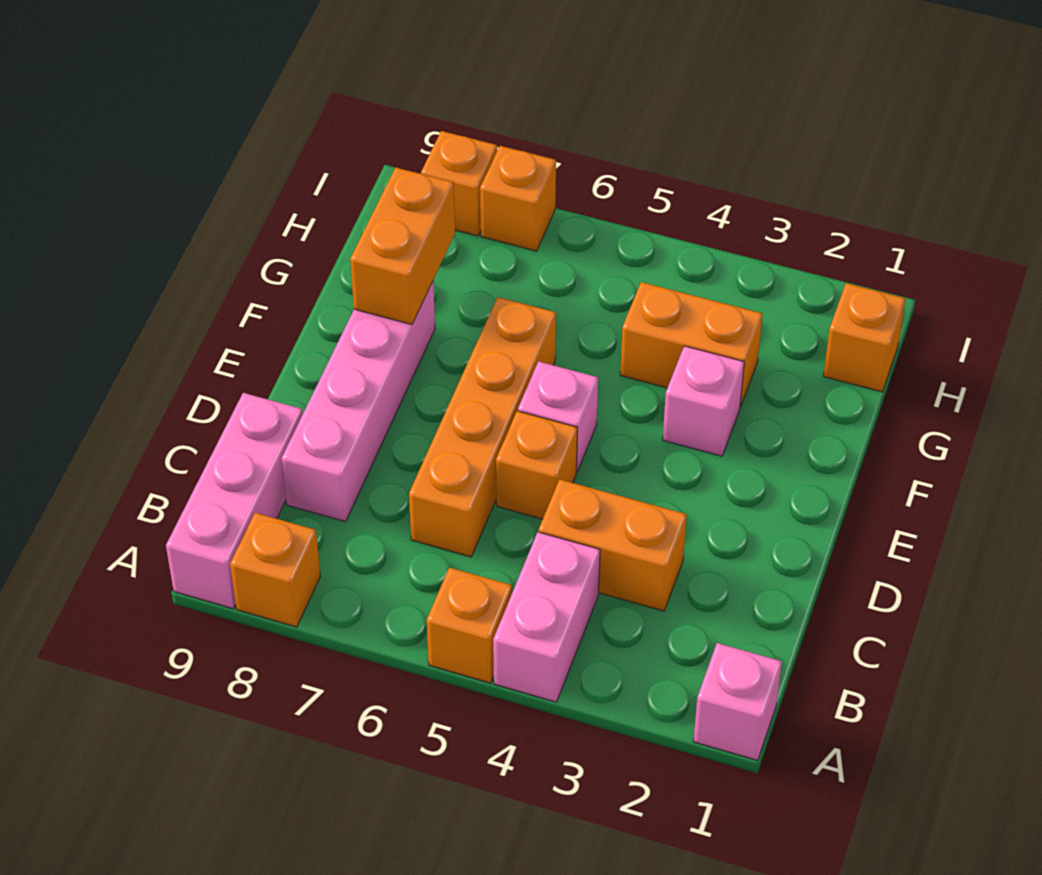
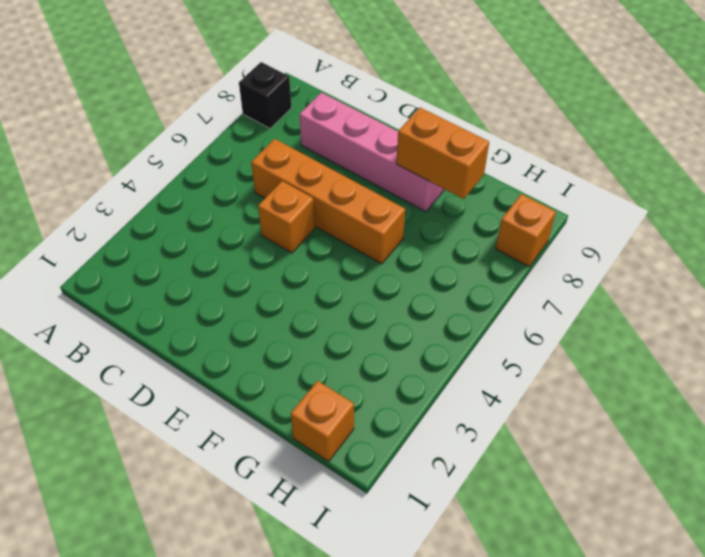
black 1x1 brick [239,62,291,128] -> orange 1x1 brick [230,513,320,627]
none -> pink 1x1 brick [693,643,782,760]
none -> pink 1x2 brick [493,532,600,702]
none -> orange 1x1 brick [427,568,512,683]

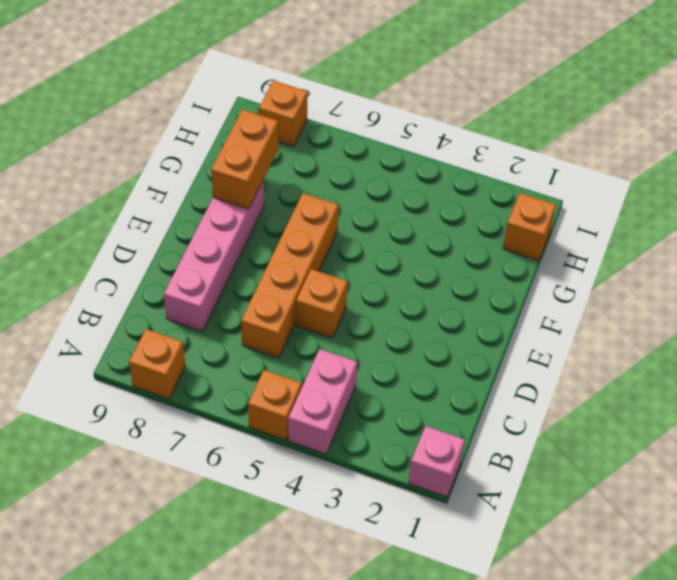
none -> pink 1x3 brick [166,393,303,609]
none -> orange 1x2 brick [539,479,687,611]
none -> pink 1x1 brick [518,361,598,472]

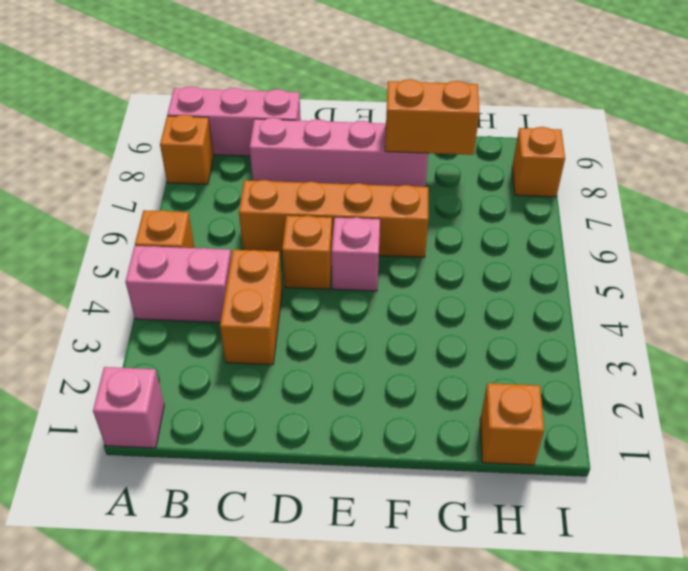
none -> pink 1x1 brick [663,346,744,456]
none -> orange 1x2 brick [620,282,763,407]
none -> orange 1x1 brick [480,146,556,251]

